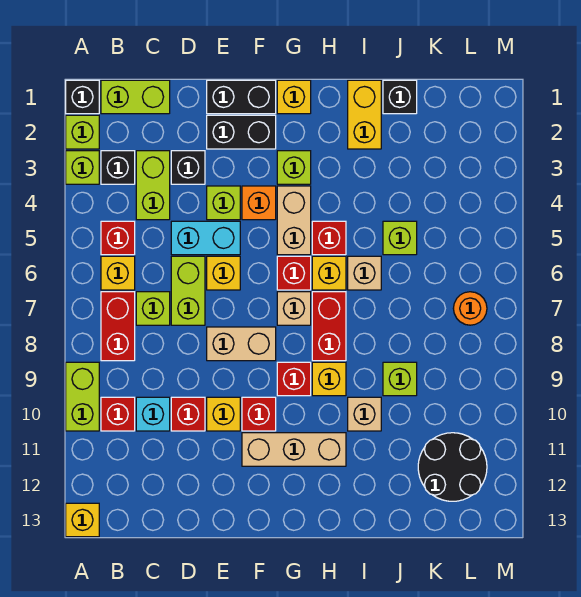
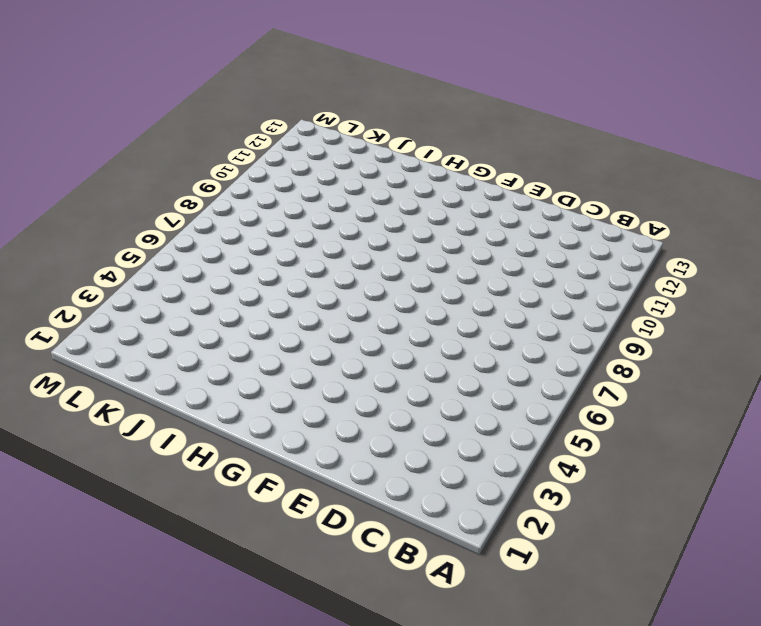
none -> black 1x1 brick [66,80,99,114]
none -> lime 1x1 brick [66,115,99,149]
none -> lime 1x1 brick [66,151,99,184]
none -> lime 1x2 brick [66,362,99,431]

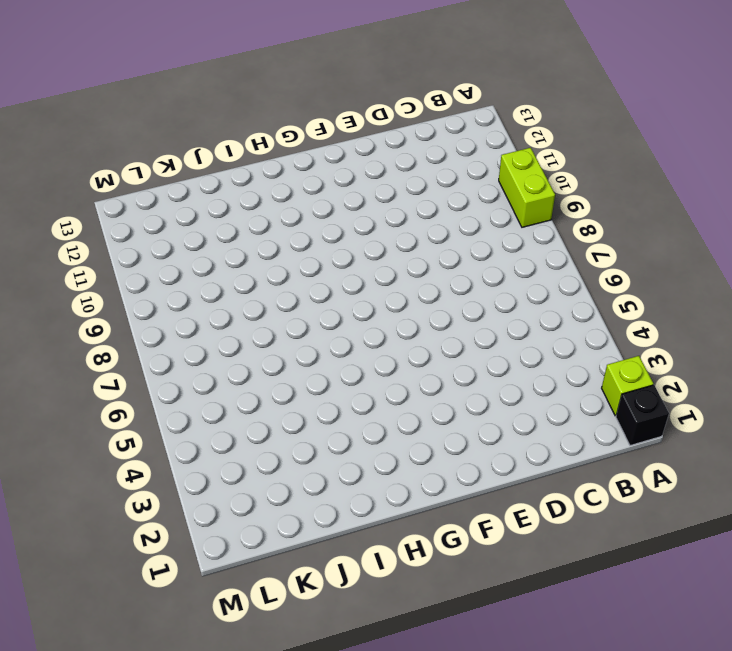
none -> lime 1x1 brick [66,151,99,184]
none -> yellow 1x1 brick [66,503,99,537]
none -> lime 1x2 brick [101,80,170,114]
none -> black 1x1 brick [101,151,135,184]

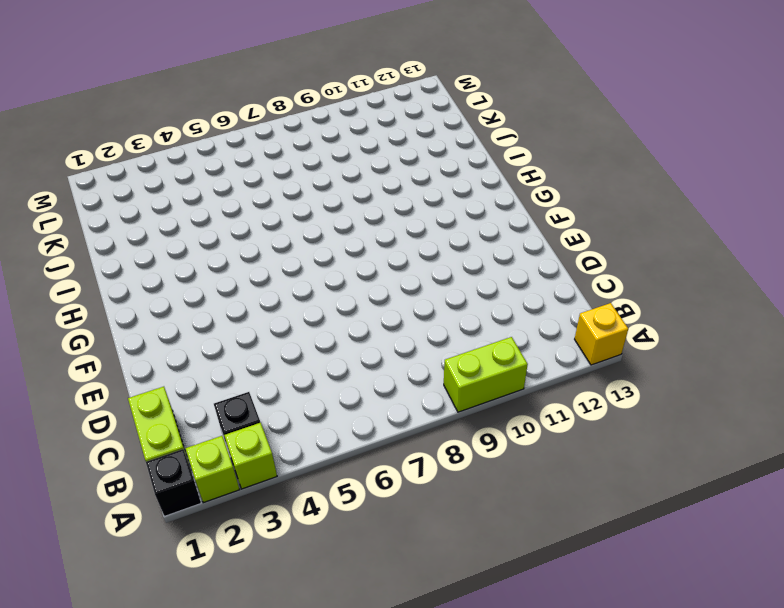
none -> red 1x1 brick [101,221,135,255]
none -> yellow 1x1 brick [101,256,135,290]
none -> red 1x2 brick [101,292,135,361]
none -> red 1x1 brick [101,397,135,431]

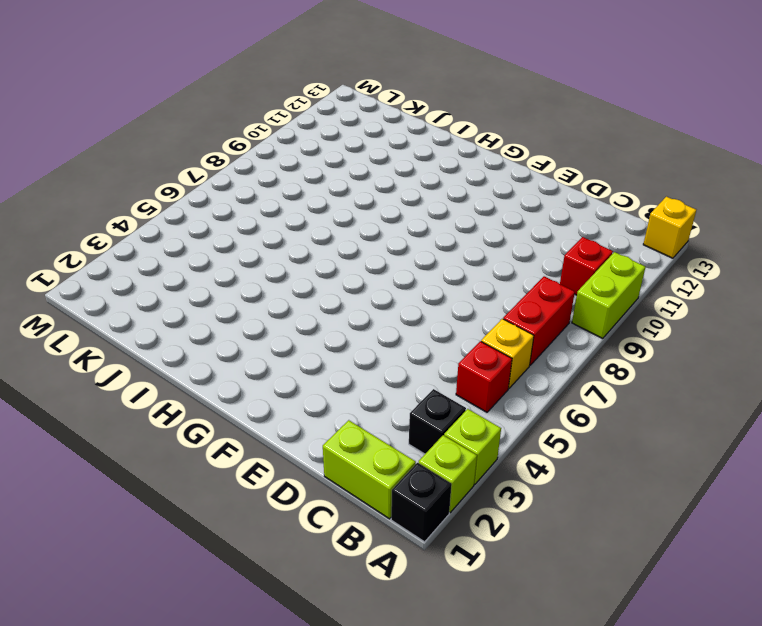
none -> lime 1x2 brick [136,151,170,220]
none -> lime 1x1 brick [136,292,170,325]
none -> cyan 1x1 brick [136,397,170,431]
none -> black 1x1 brick [171,151,205,184]

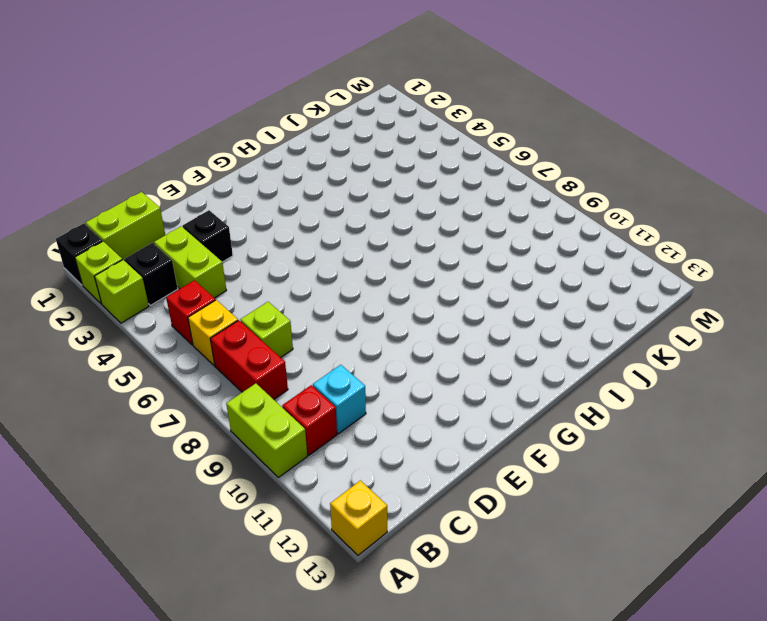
none -> cyan 1x2 brick [171,221,240,255]
none -> lime 1x2 brick [171,256,205,325]
none -> red 1x1 brick [171,397,205,431]
none -> black 1x2 brick [207,80,276,114]

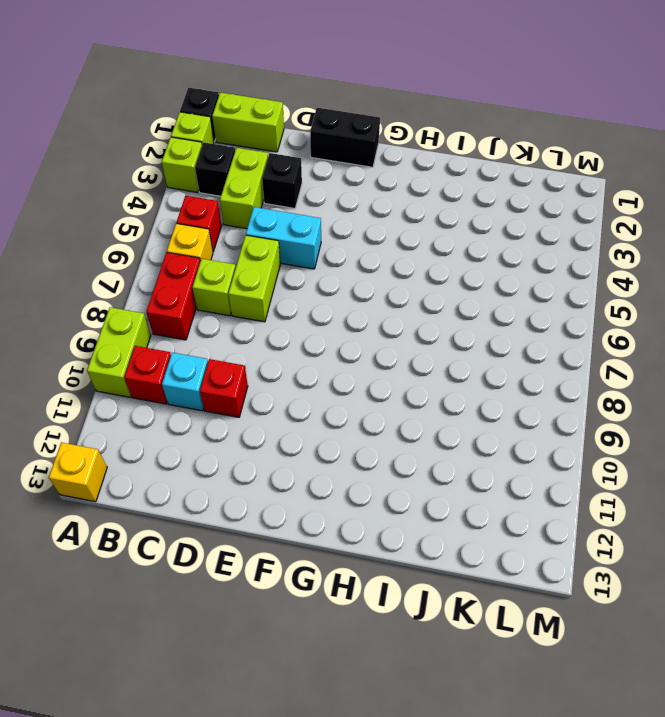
none -> black 1x2 brick [207,115,276,149]
none -> lime 1x1 brick [207,186,240,220]
none -> yellow 1x1 brick [207,256,240,290]
none -> tan 1x2 brick [207,327,276,361]

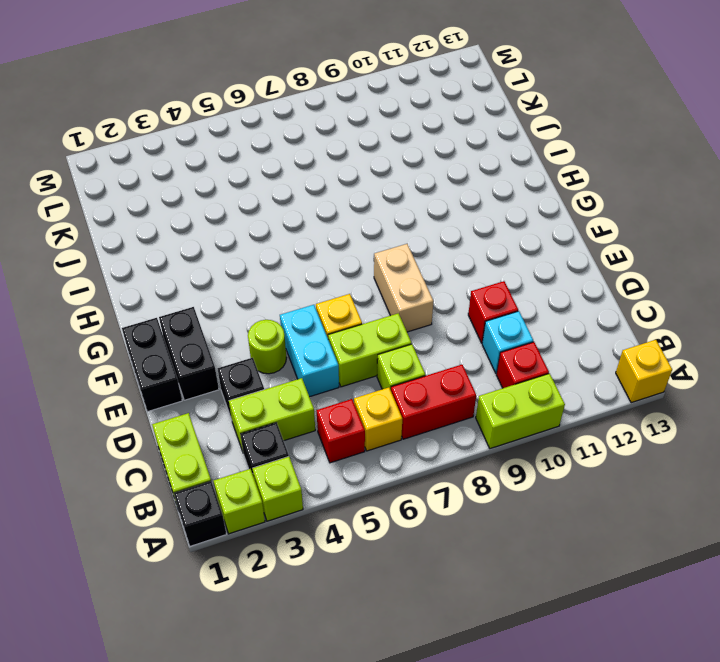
lime 1x1 round brick [248,320,286,374] -> lime 1x1 brick [207,186,240,220]
none -> yellow 1x1 brick [207,397,240,431]
none -> orange 1x1 brick [242,186,276,220]
none -> red 1x1 brick [242,397,276,431]
none -> tan 1x3 brick [242,433,346,466]

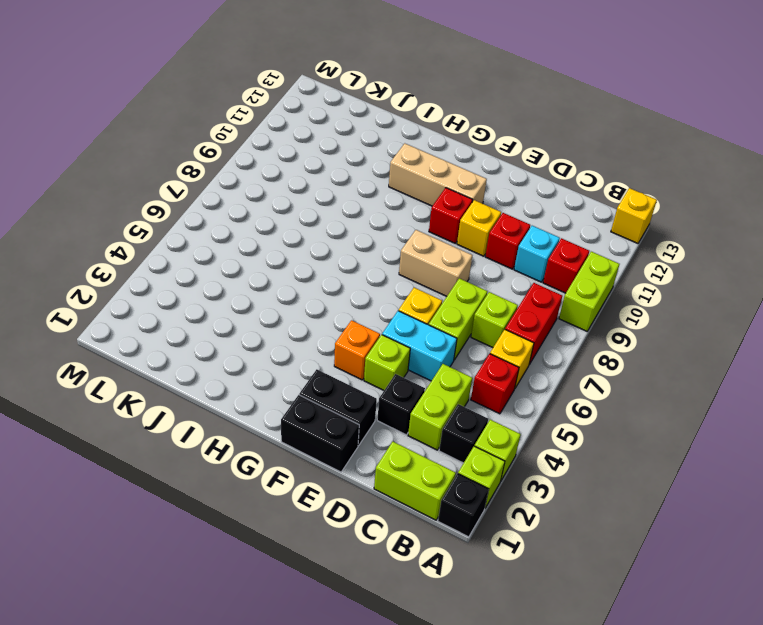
none -> yellow 1x1 brick [277,80,311,114]
none -> lime 1x1 brick [277,151,311,184]
none -> tan 1x2 brick [277,186,311,255]
none -> red 1x1 brick [277,256,311,290]

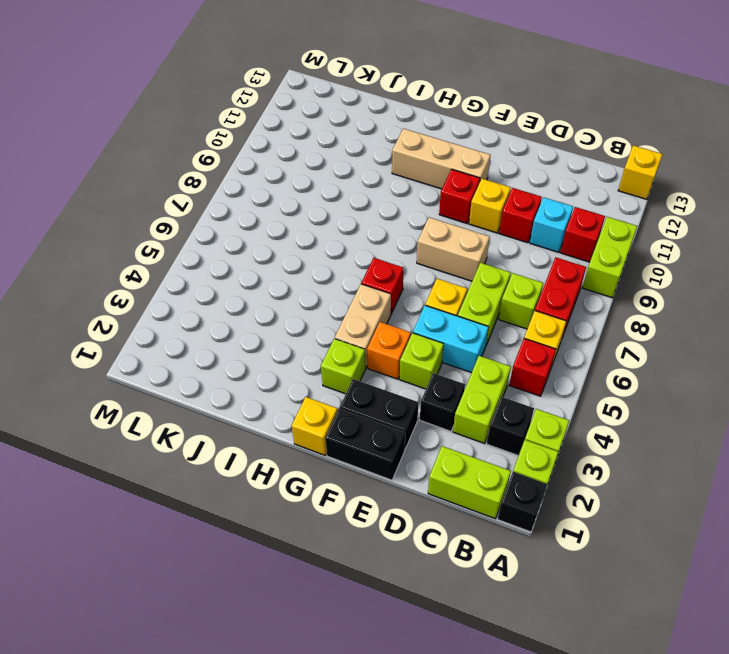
none -> tan 1x1 brick [277,292,311,325]
none -> red 1x1 brick [277,362,311,396]
none -> red 1x1 brick [312,221,346,255]
none -> yellow 1x1 brick [312,256,346,290]

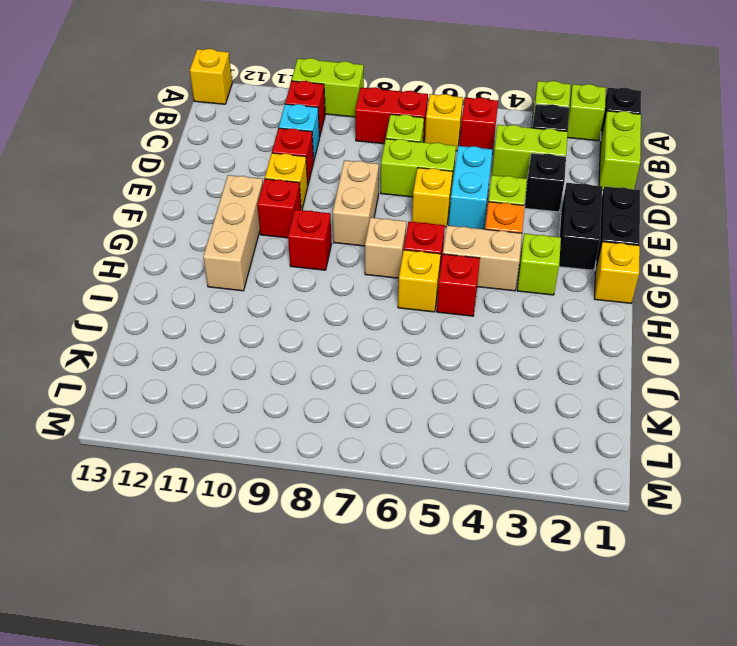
none -> red 1x2 brick [312,292,346,361]
none -> yellow 1x1 brick [312,362,346,396]
none -> yellow 1x2 brick [348,80,381,149]
none -> tan 1x1 brick [348,256,381,290]

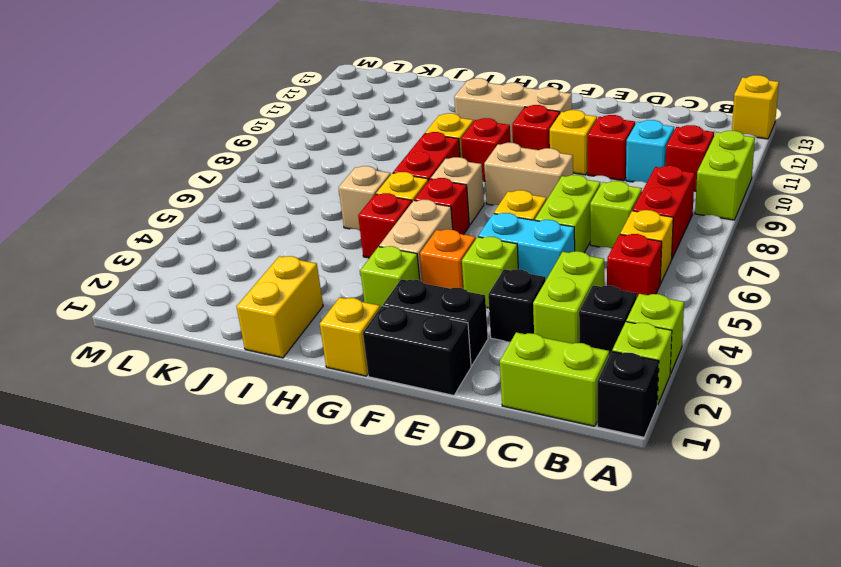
none -> tan 1x1 brick [348,397,381,431]
none -> black 1x1 brick [383,80,417,114]
none -> lime 1x1 brick [383,221,417,255]
none -> lime 1x1 brick [383,362,417,396]

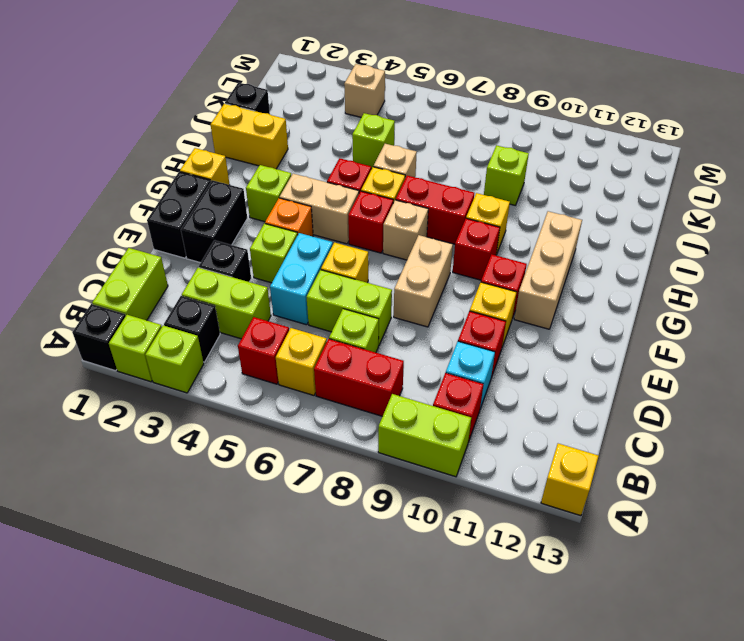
tan 1x1 brick [344,64,385,117] -> tan 1x1 brick moved to [348,397,381,431]
none -> black 2x2 round brick [418,433,487,501]
none -> orange 1x1 round brick [453,292,487,325]

